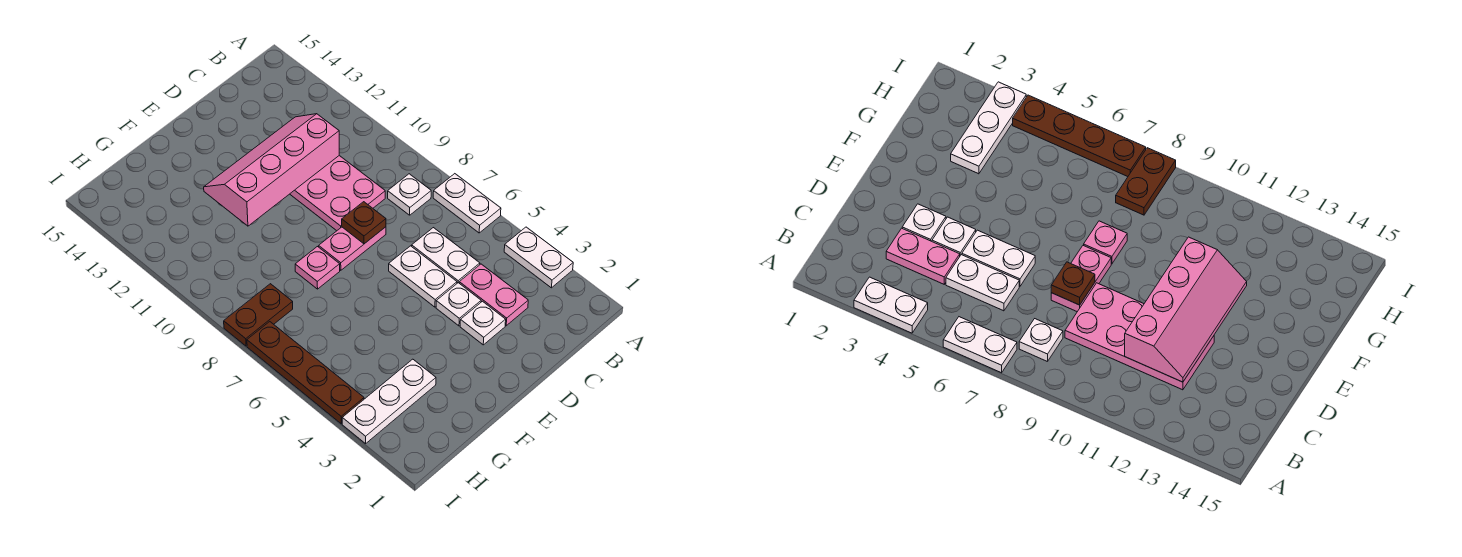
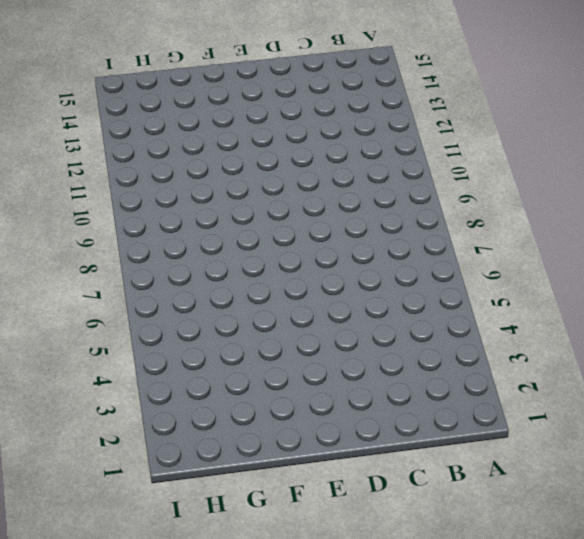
none -> white 1x2 plate [504,227,573,288]
none -> white 1x2 plate [433,174,501,233]
none -> white 1x1 plate [388,174,431,215]

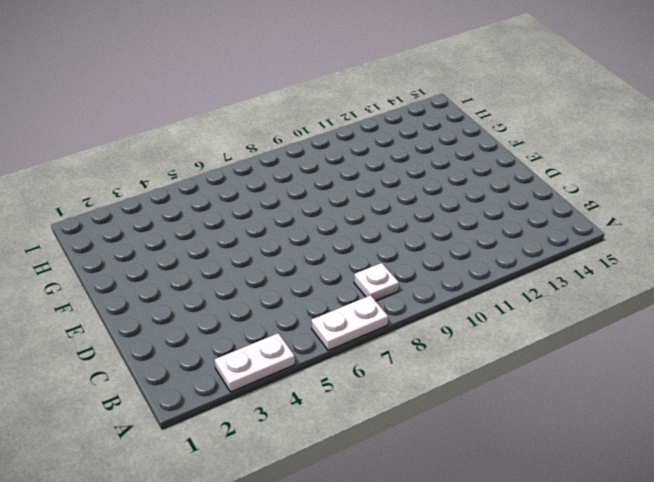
none -> pink 1x2 plate [459,264,528,326]
none -> white 1x2 plate [412,228,480,283]
none -> pink 2x4 plate [290,156,385,231]

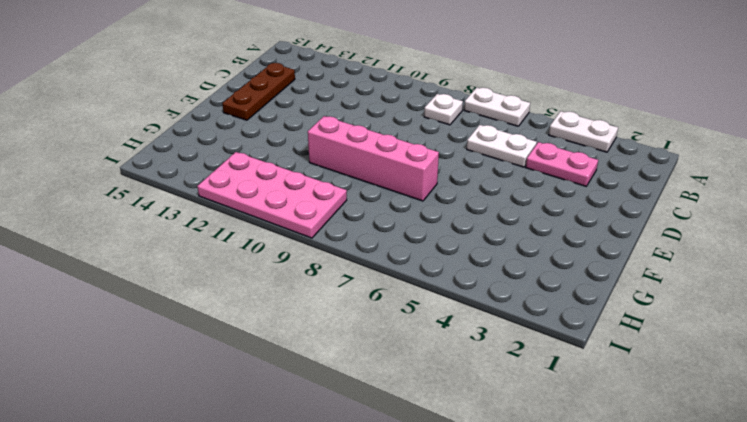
brown 1x3 plate [222,63,295,120] -> none
pink 1x4 brick [308,116,439,201] -> pink 1x1 plate [295,247,340,289]
pink 2x4 plate [197,152,347,238] -> pink 2x4 plate moved to [290,156,385,231]
none -> white 1x1 plate [460,301,506,345]
none -> white 1x1 plate [436,283,481,326]
none -> white 1x2 plate [389,246,457,307]

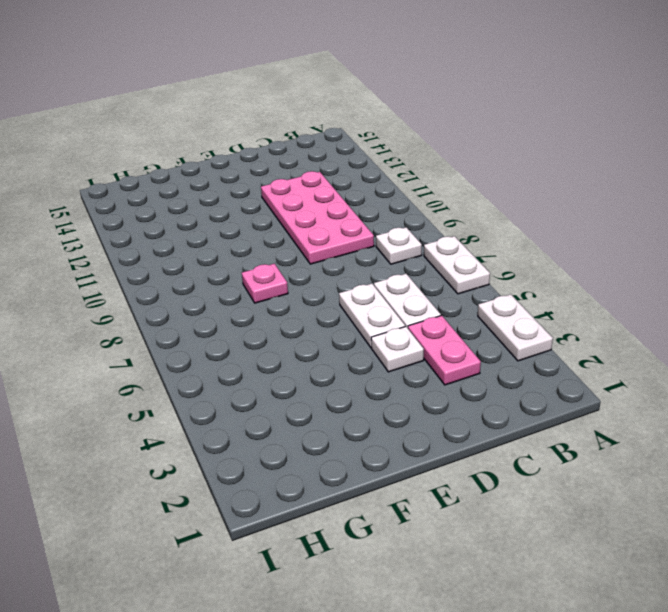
none -> white 1x1 plate [460,301,506,345]
none -> pink 1x2 plate [319,227,386,270]
none -> white 1x3 plate [342,359,436,444]

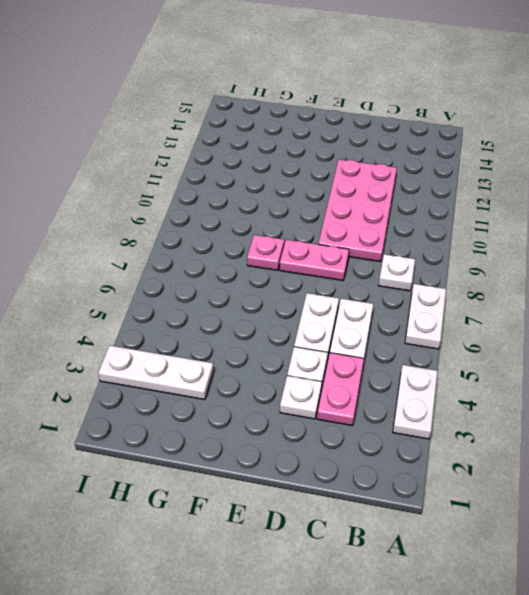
none -> brown 1x2 plate [224,284,293,346]
none -> brown 1x4 plate [247,322,364,424]
none -> pink 2x4 slope [204,114,339,226]

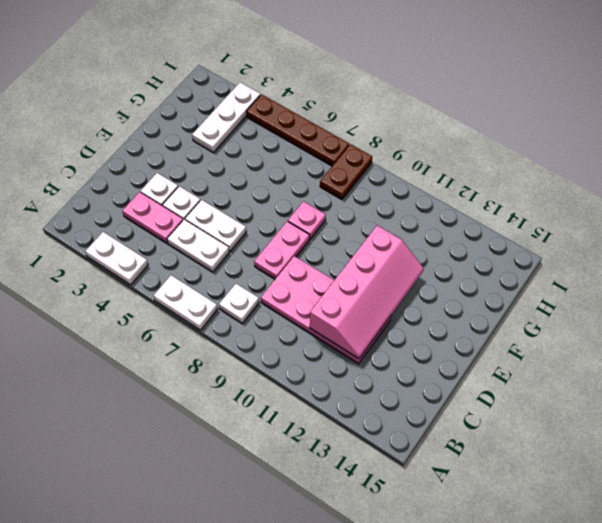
none -> brown 1x1 plate [342,202,386,244]

